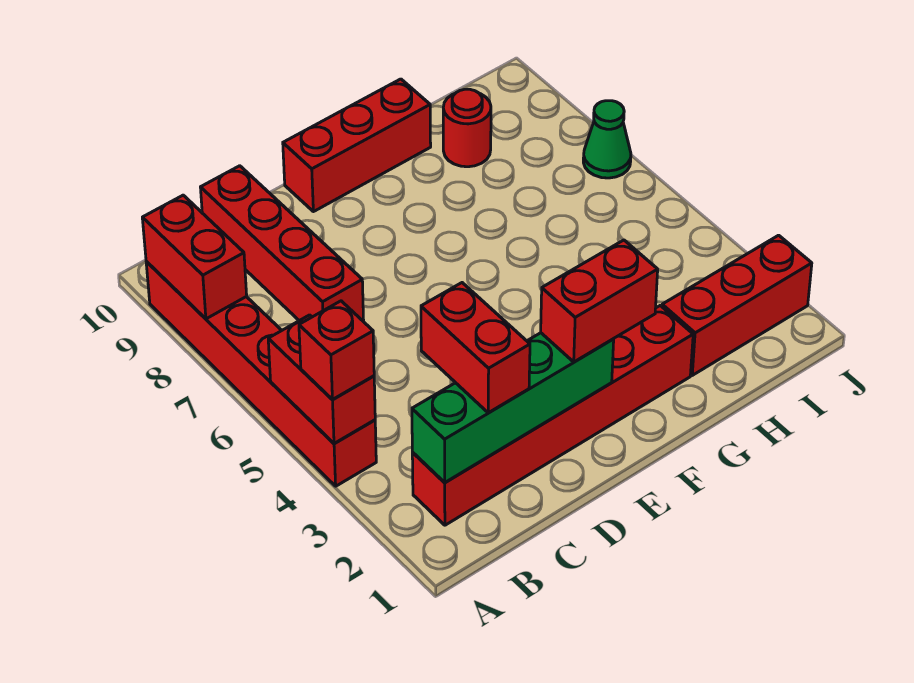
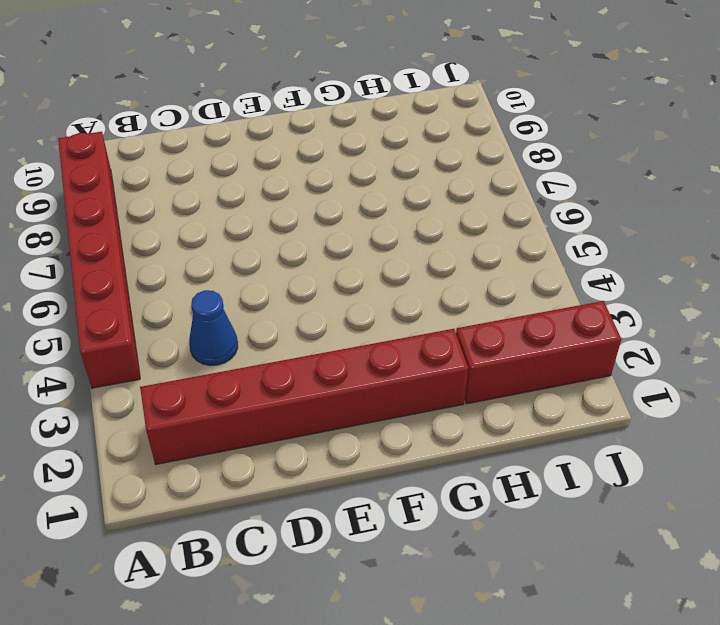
blue 1x1 cone [189,290,238,366] -> none
none -> red 1x4 brick [200,166,364,322]
none -> red 1x3 brick [283,79,431,212]
none -> red 1x1 round brick [443,89,491,167]

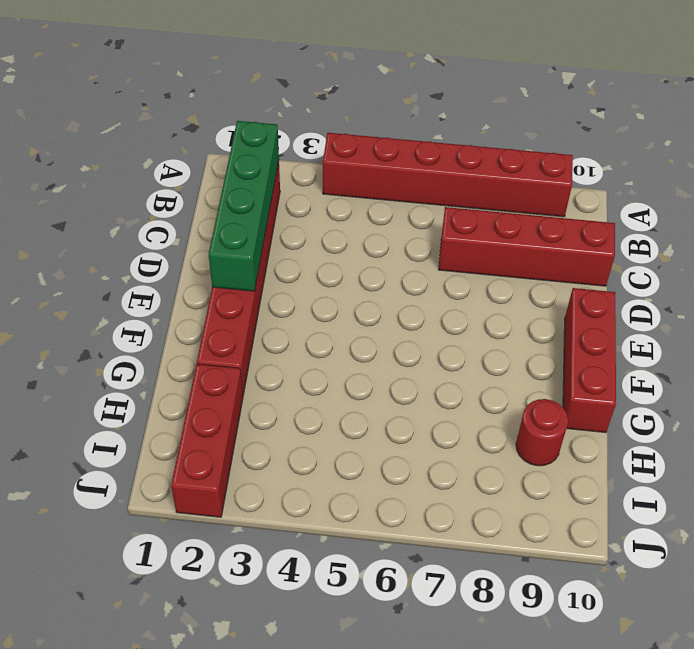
none -> green 1x1 cone [583,101,631,178]
none -> red 1x2 brick [268,315,375,443]
none -> red 1x2 brick [142,195,247,319]

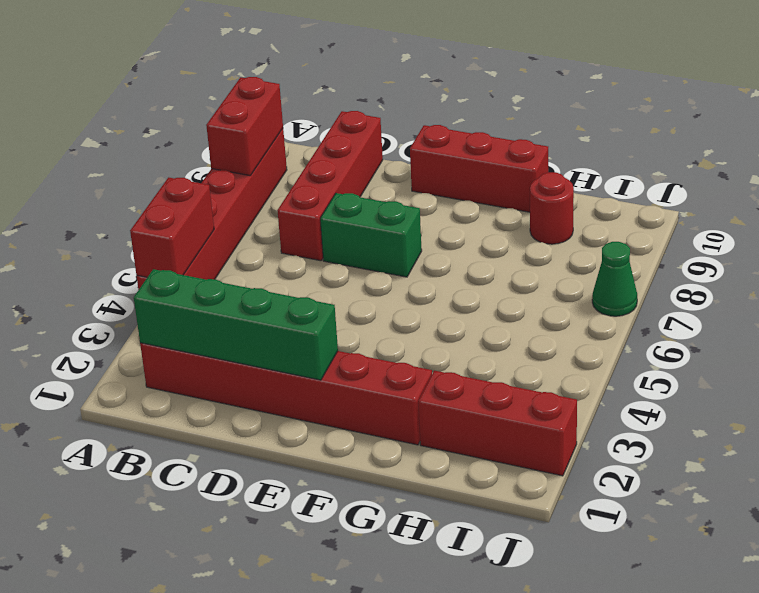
green 1x2 brick [320,193,422,277] -> none
none -> red 1x1 brick [299,301,374,399]
none -> red 1x2 brick [421,283,530,413]
none -> red 1x2 brick [541,240,658,362]

